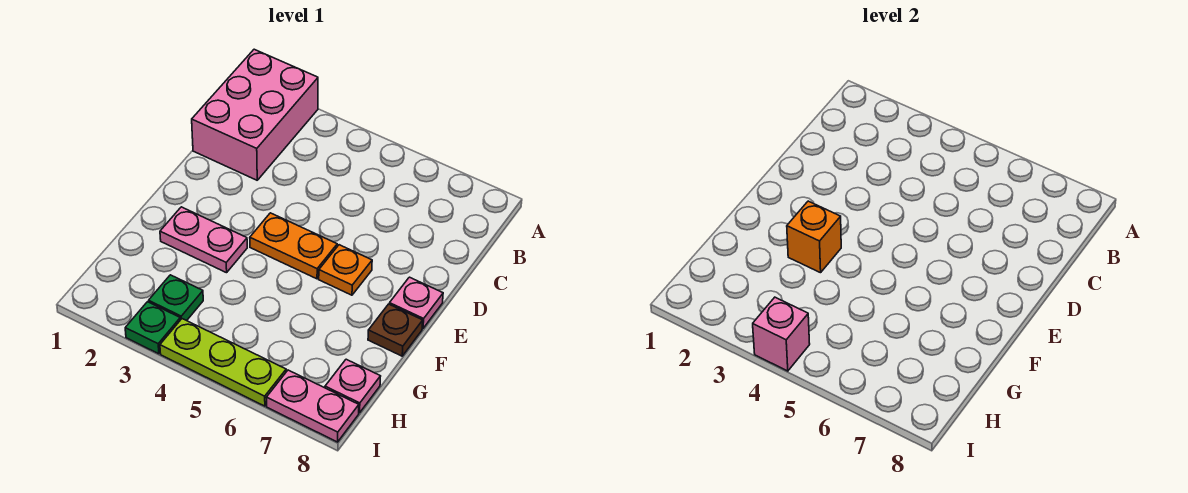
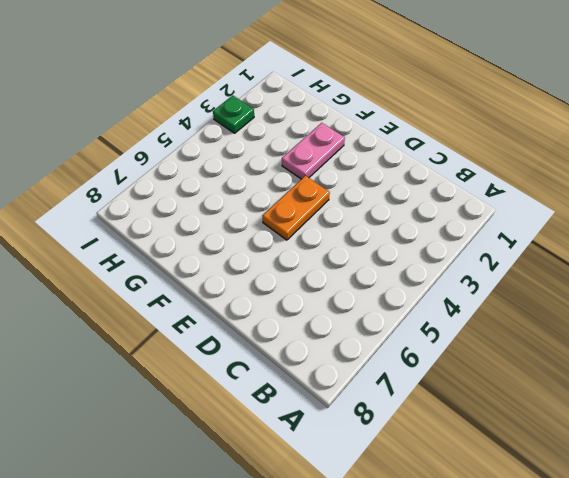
none -> pink 2x3 brick [192,49,318,180]
none -> orange 1x1 plate [319,245,372,295]
none -> pink 1x1 plate [389,277,443,329]

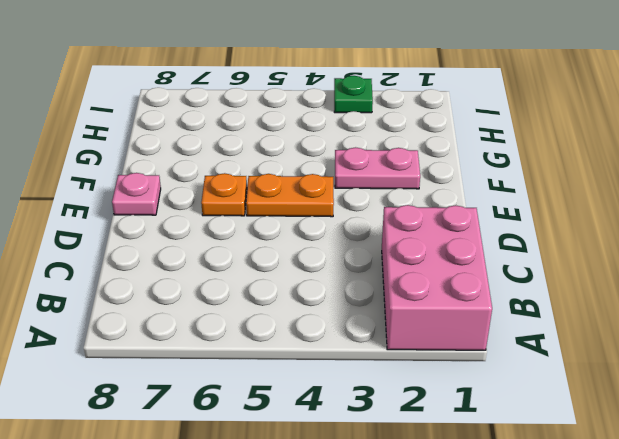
none -> brown 1x1 plate [368,304,423,356]
none -> green 1x1 plate [149,275,203,321]
none -> pink 1x1 plate [325,359,381,413]

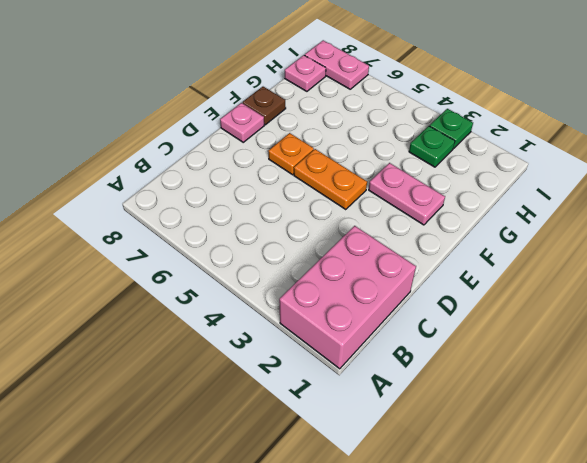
none -> lime 1x3 plate [160,319,286,406]
none -> orange 1x1 brick [787,201,841,273]
none -> pink 1x1 brick [753,297,810,371]

